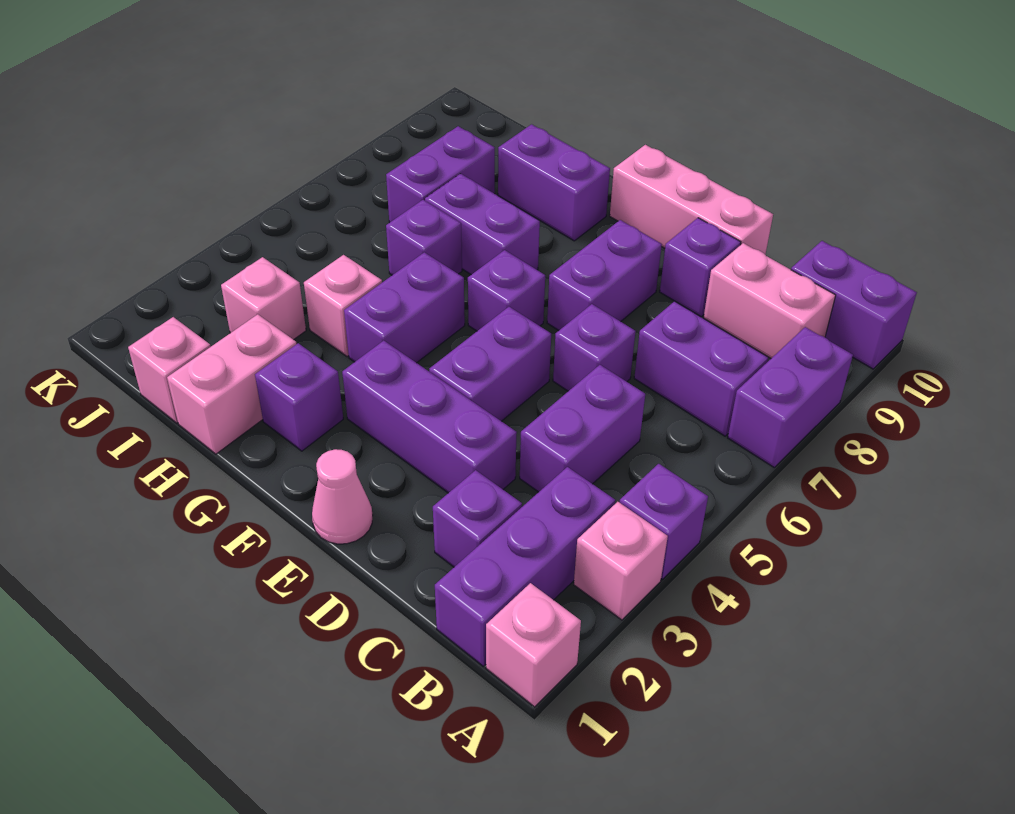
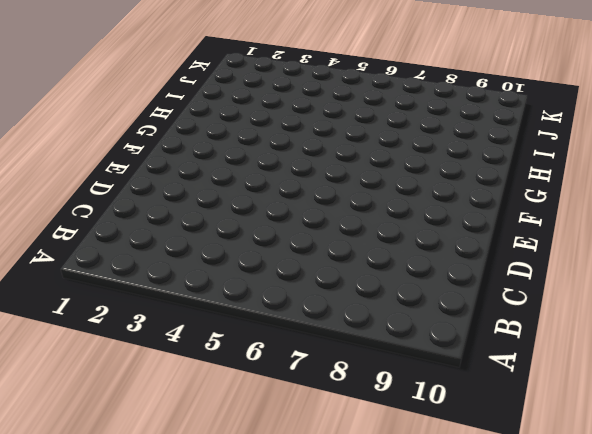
none -> pink 1x1 brick [486,583,581,707]
none -> pink 1x1 brick [574,502,668,620]
none -> purple 1x1 brick [620,464,708,579]

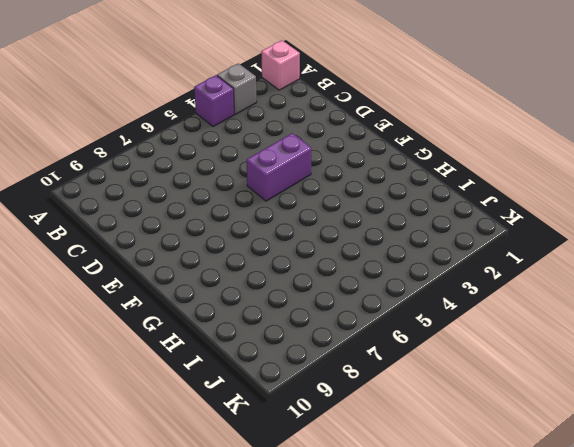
grey 1x1 brick [217,63,257,114] -> pink 1x1 brick [574,502,668,620]
none -> purple 1x2 brick [728,327,853,468]
none -> purple 1x2 brick [791,241,917,369]
none -> purple 1x3 brick [435,467,615,666]

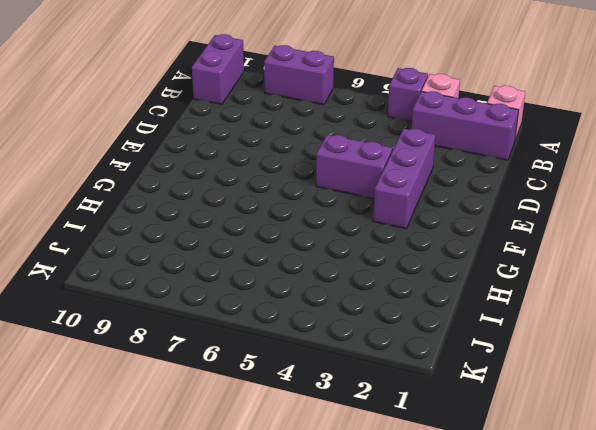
none -> purple 1x2 brick [634,301,768,436]
none -> pink 1x2 brick [704,243,836,358]
none -> purple 1x1 brick [433,470,522,567]

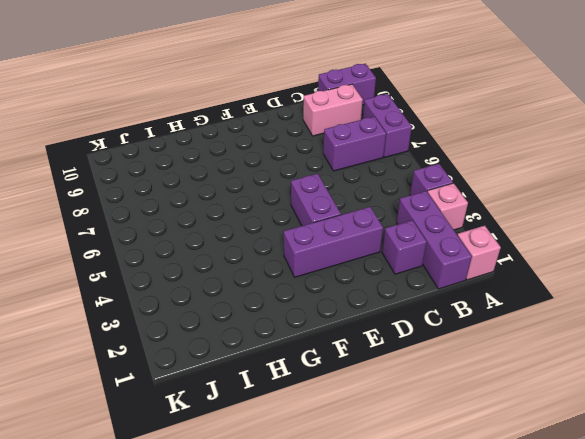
none -> purple 1x2 brick [520,365,645,492]
none -> purple 1x1 brick [553,304,636,391]
none -> purple 1x1 brick [660,218,741,317]

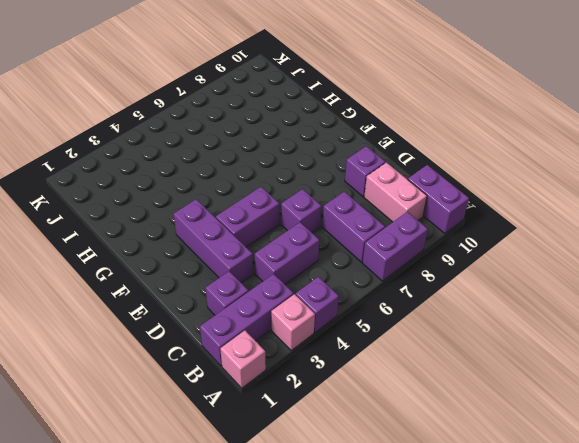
none -> pink 1x3 brick [610,145,773,254]
none -> pink 1x1 cone [312,449,373,544]
none -> purple 1x2 brick [547,220,662,330]

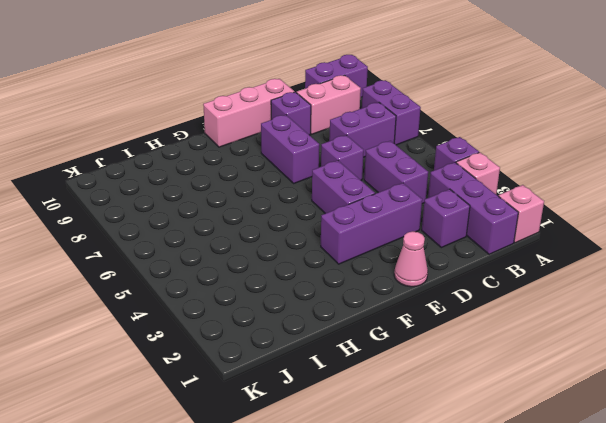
none -> purple 1x1 brick [468,250,545,331]
none -> purple 1x1 brick [255,343,343,451]
none -> purple 1x2 brick [344,252,465,363]

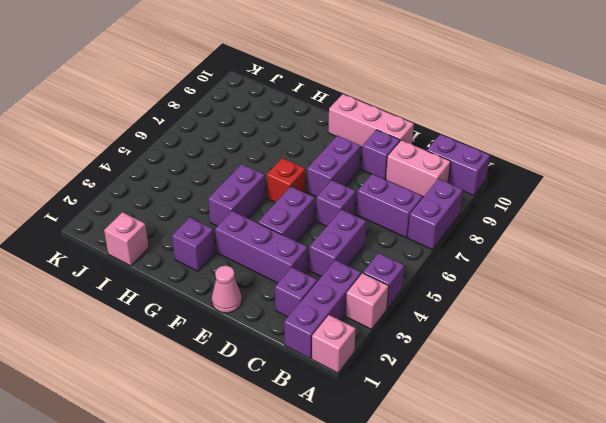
red 1x1 brick [267,158,305,203] -> purple 1x1 brick [468,250,545,331]
none -> purple 1x2 brick [425,174,540,275]
none -> purple 1x2 brick [498,124,610,241]
none -> pink 1x2 brick [167,314,296,454]

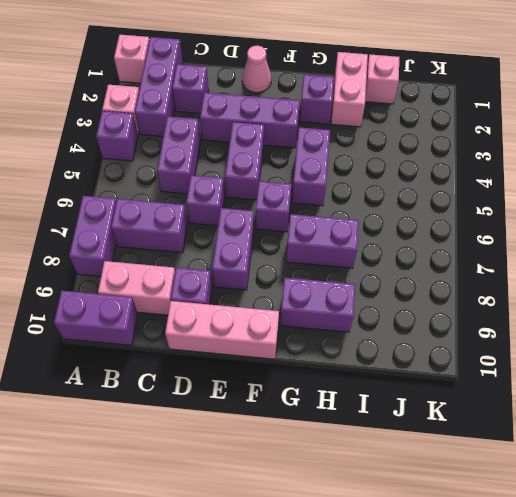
none -> pink 1x1 brick [304,255,382,357]
none -> purple 1x1 brick [386,200,462,275]
none -> pink 1x1 brick [221,257,306,340]

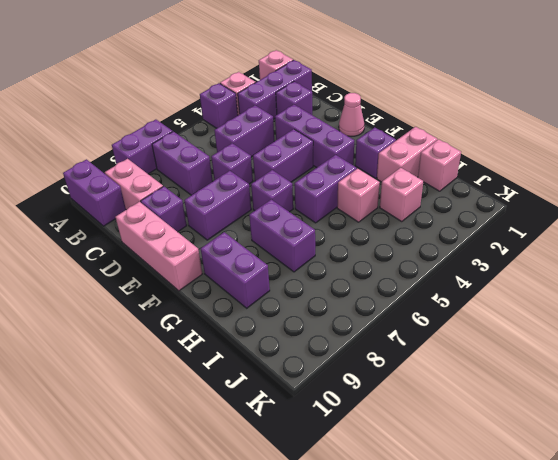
none -> purple 1x1 brick [386,200,462,275]
none -> purple 1x2 brick [386,126,495,223]

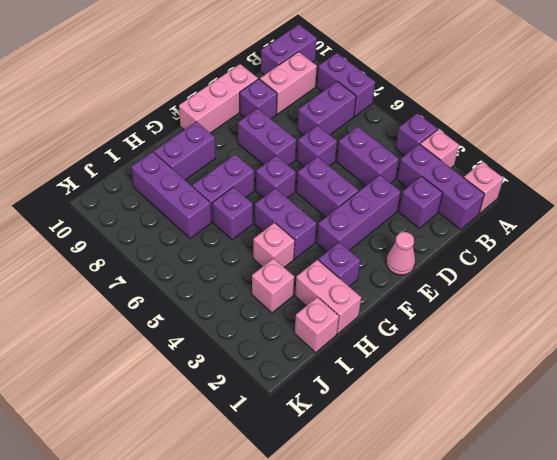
purple 1x3 brick [131,152,211,239] -> purple 1x2 brick [386,126,495,223]

